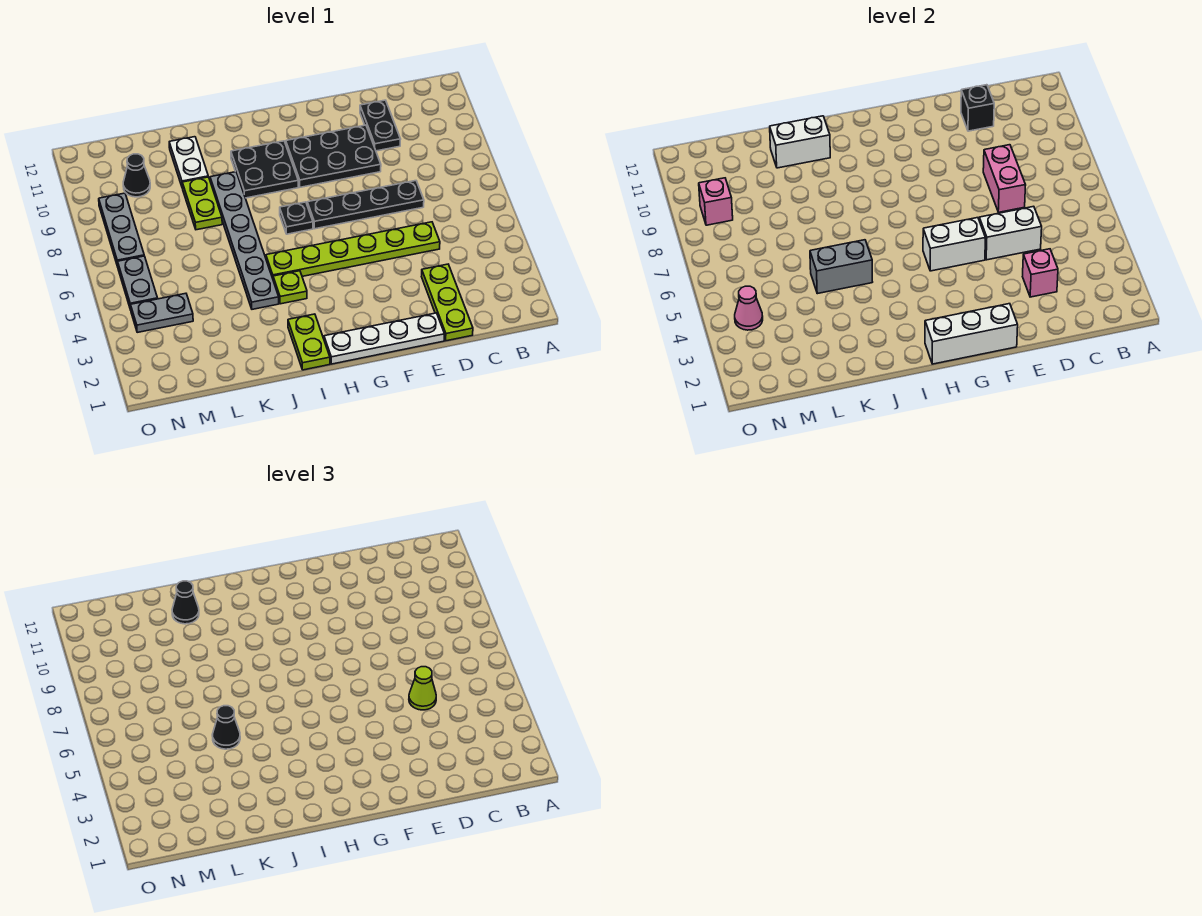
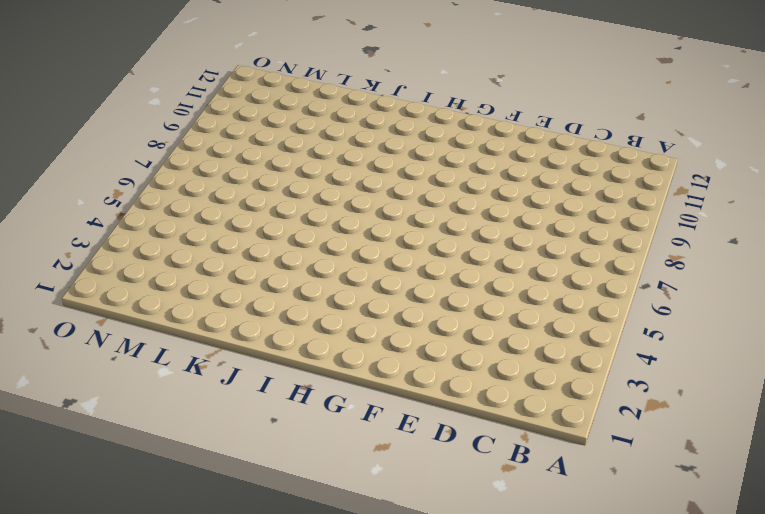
none -> lime 1x3 plate [422,264,473,341]
none -> lime 1x6 plate [266,222,440,278]
none -> black 1x4 plate [307,181,424,229]
none -> black 1x2 plate [360,100,401,151]

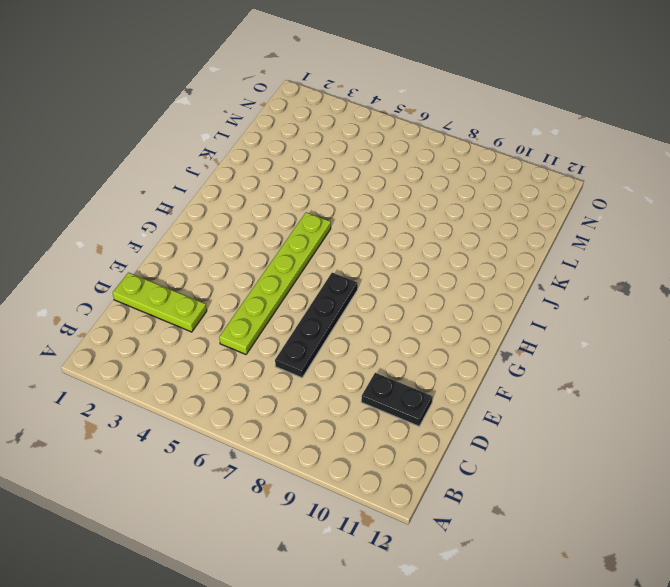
none -> white 1x4 plate [324,313,445,364]
none -> black 2x3 plate [286,125,381,187]
none -> black 1x1 plate [280,202,313,234]
none -> black 2x2 plate [231,141,298,198]

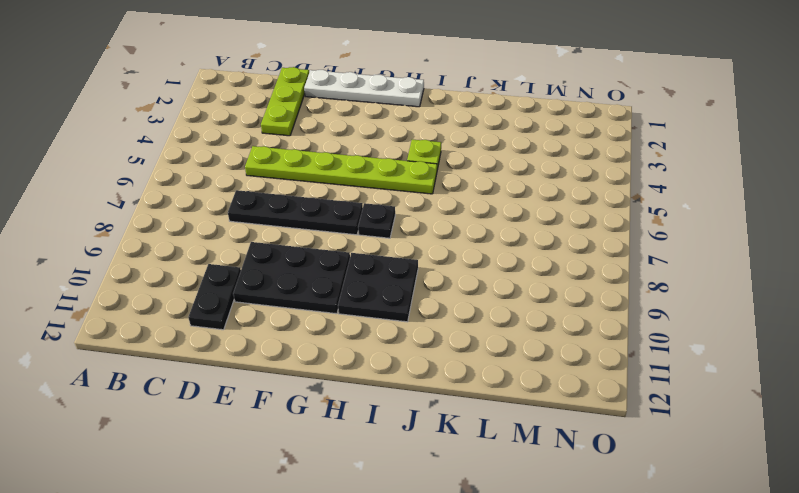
none -> lime 1x2 plate [288,314,330,370]
none -> grey 1x6 plate [210,172,279,309]
none -> lime 1x2 plate [182,177,222,230]
none -> white 1x2 plate [169,137,208,188]

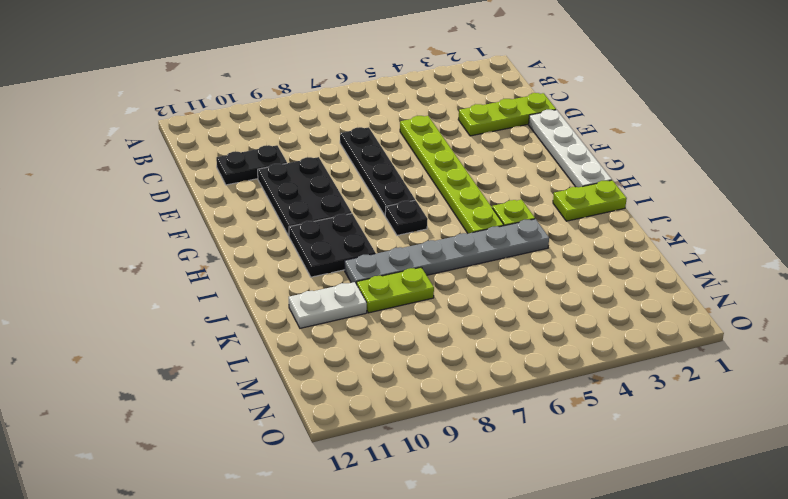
none -> grey 1x2 plate [131,293,193,332]
none -> black 1x1 cone [123,154,150,197]
none -> grey 1x2 plate [118,256,158,310]
none -> grey 1x3 plate [99,193,144,267]

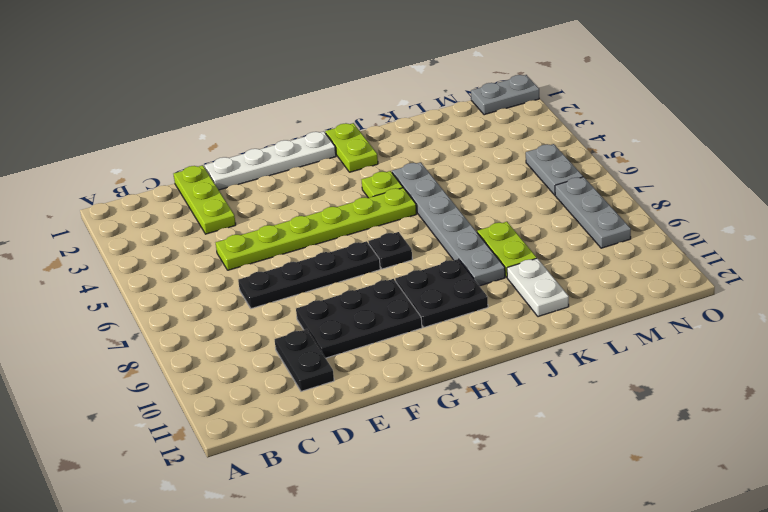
grey 1x2 plate [471,75,539,115] -> grey 1x2 plate moved to [131,293,193,332]
none -> black 1x1 cone [123,154,150,197]
none -> pink 1x1 brick [1023,249,1058,297]
none -> white 1x2 brick [979,206,1042,260]
none -> pink 1x2 brick [983,145,1026,212]

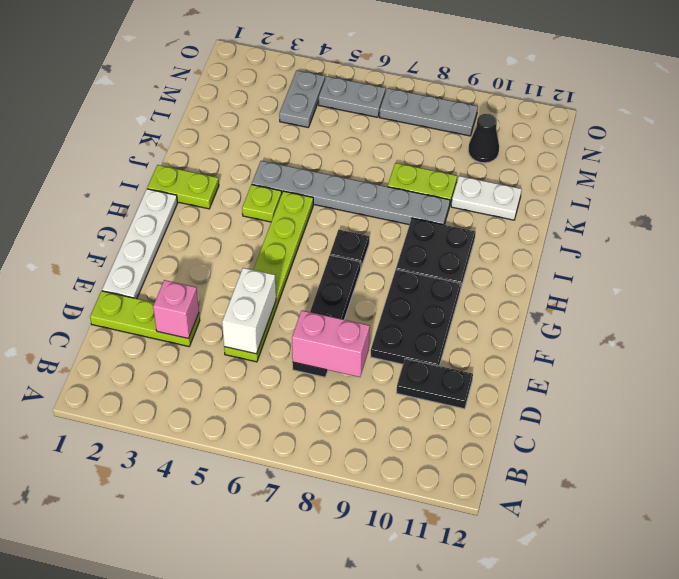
none -> black 1x1 brick [961,85,994,131]
none -> white 1x3 brick [925,304,1018,364]
none -> white 1x2 brick [923,218,985,271]
none -> grey 1x2 brick [810,240,872,294]

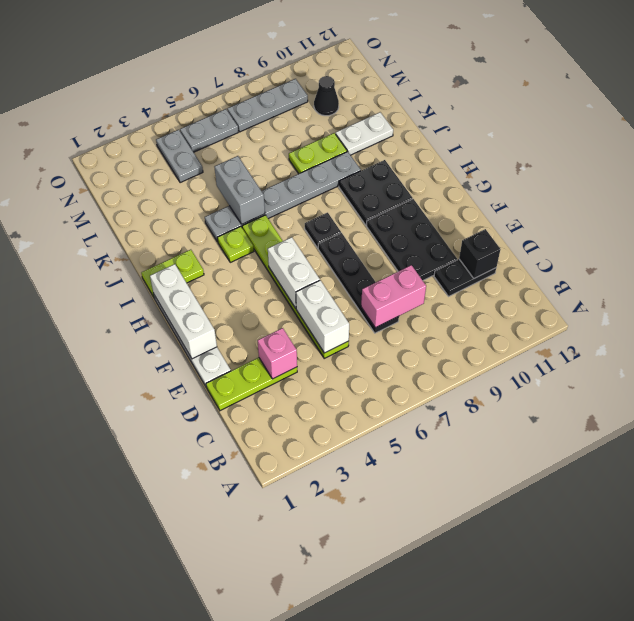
none -> white 1x2 brick [770,116,830,168]
none -> pink 1x1 cone [735,286,763,330]
none -> pink 1x1 brick [699,178,733,225]
none -> lime 1x1 cone [409,667,436,710]

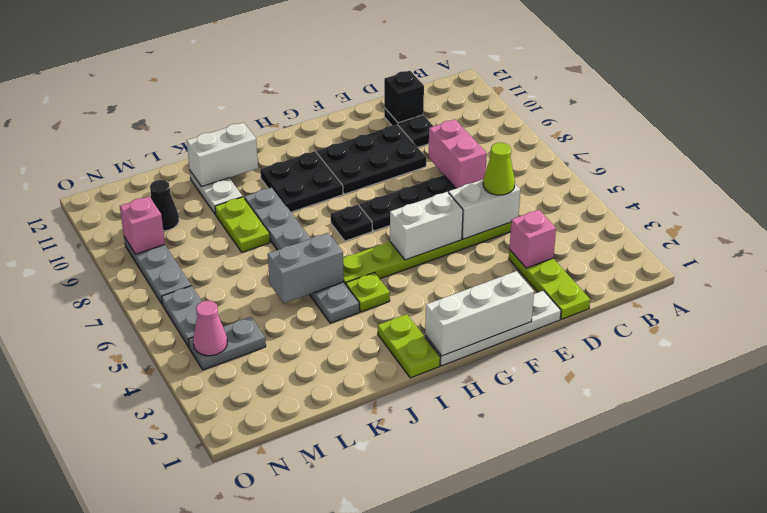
none -> black 1x1 cone [212,706,240,749]
none -> black 1x1 cone [172,581,199,624]

